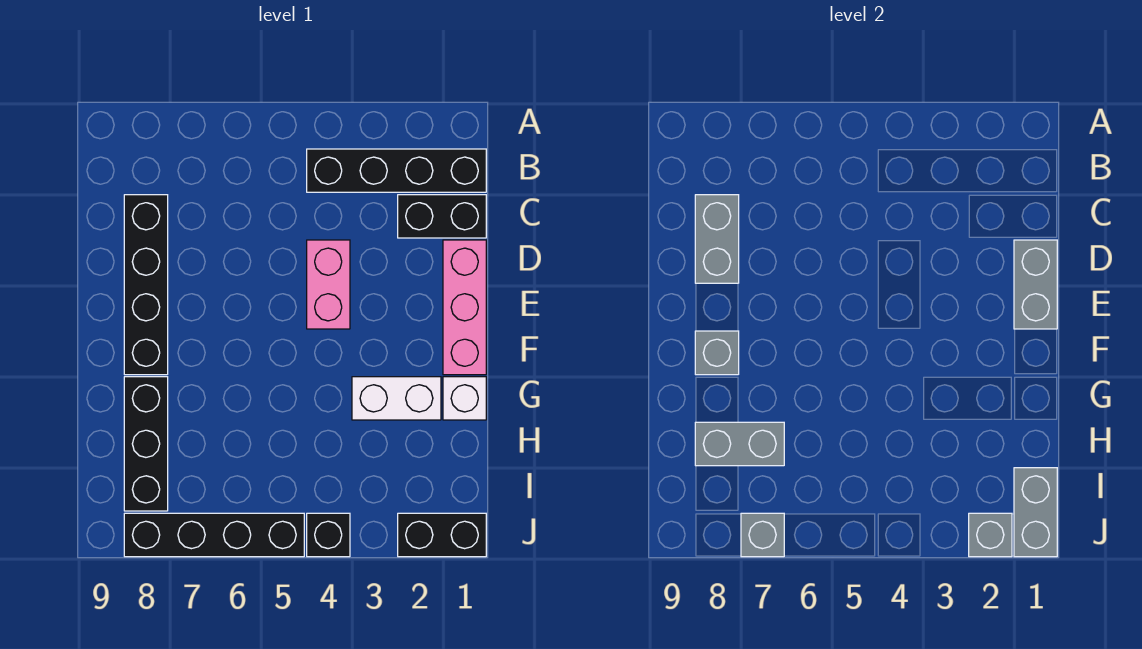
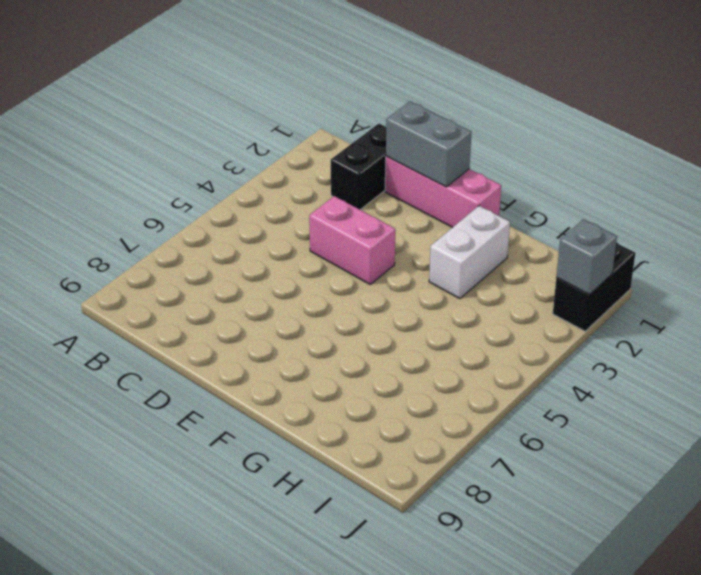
none -> black 1x4 brick [307,149,486,192]
none -> black 1x4 brick [124,195,168,375]
none -> white 1x1 brick [443,377,486,420]

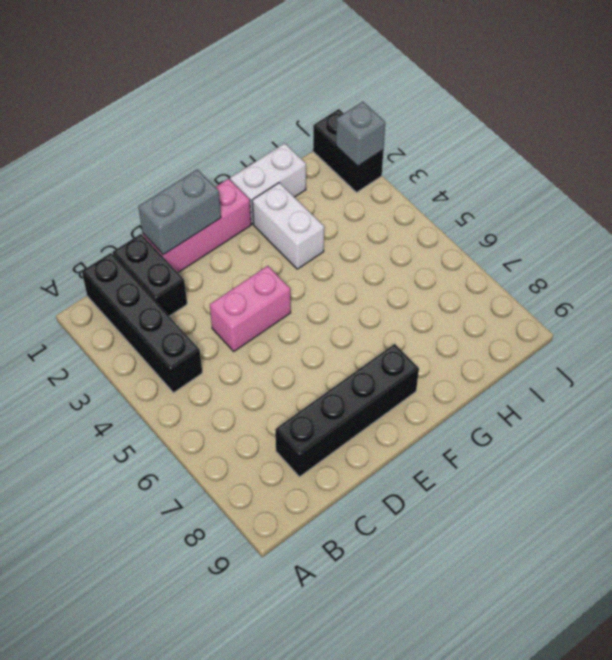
white 1x2 brick [230,143,306,224] -> white 1x1 brick [443,377,486,420]
none -> black 1x3 brick [124,377,168,511]
none -> black 1x1 brick [307,513,350,557]
none -> black 1x4 brick [124,513,304,557]

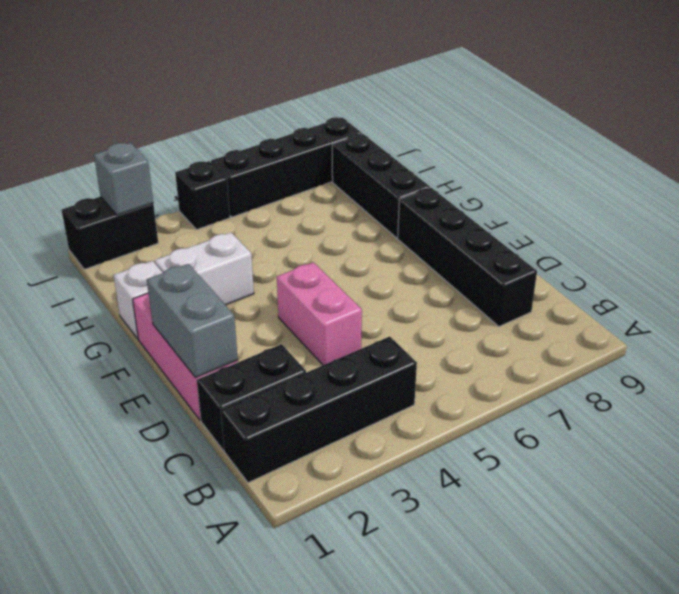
none -> grey 1x2 brick [695,195,739,283]
none -> grey 1x1 brick [695,331,739,375]
none -> grey 1x2 brick [695,422,784,466]

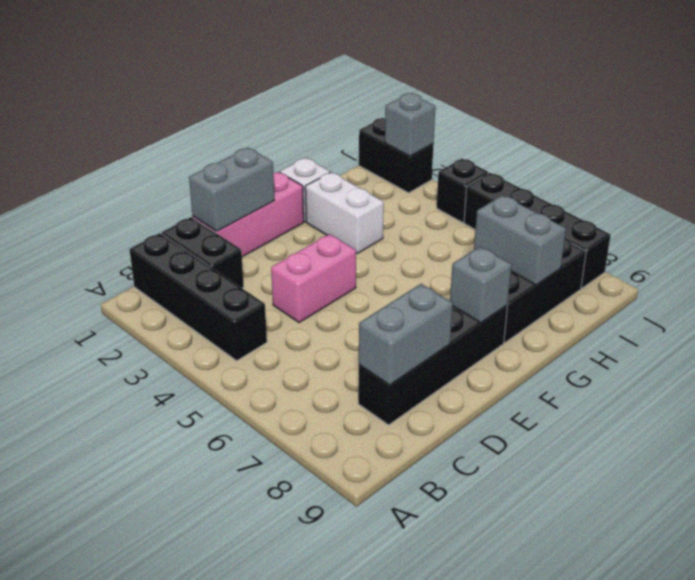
none -> grey 1x2 brick [1014,468,1057,557]
none -> grey 1x1 brick [741,513,784,557]

